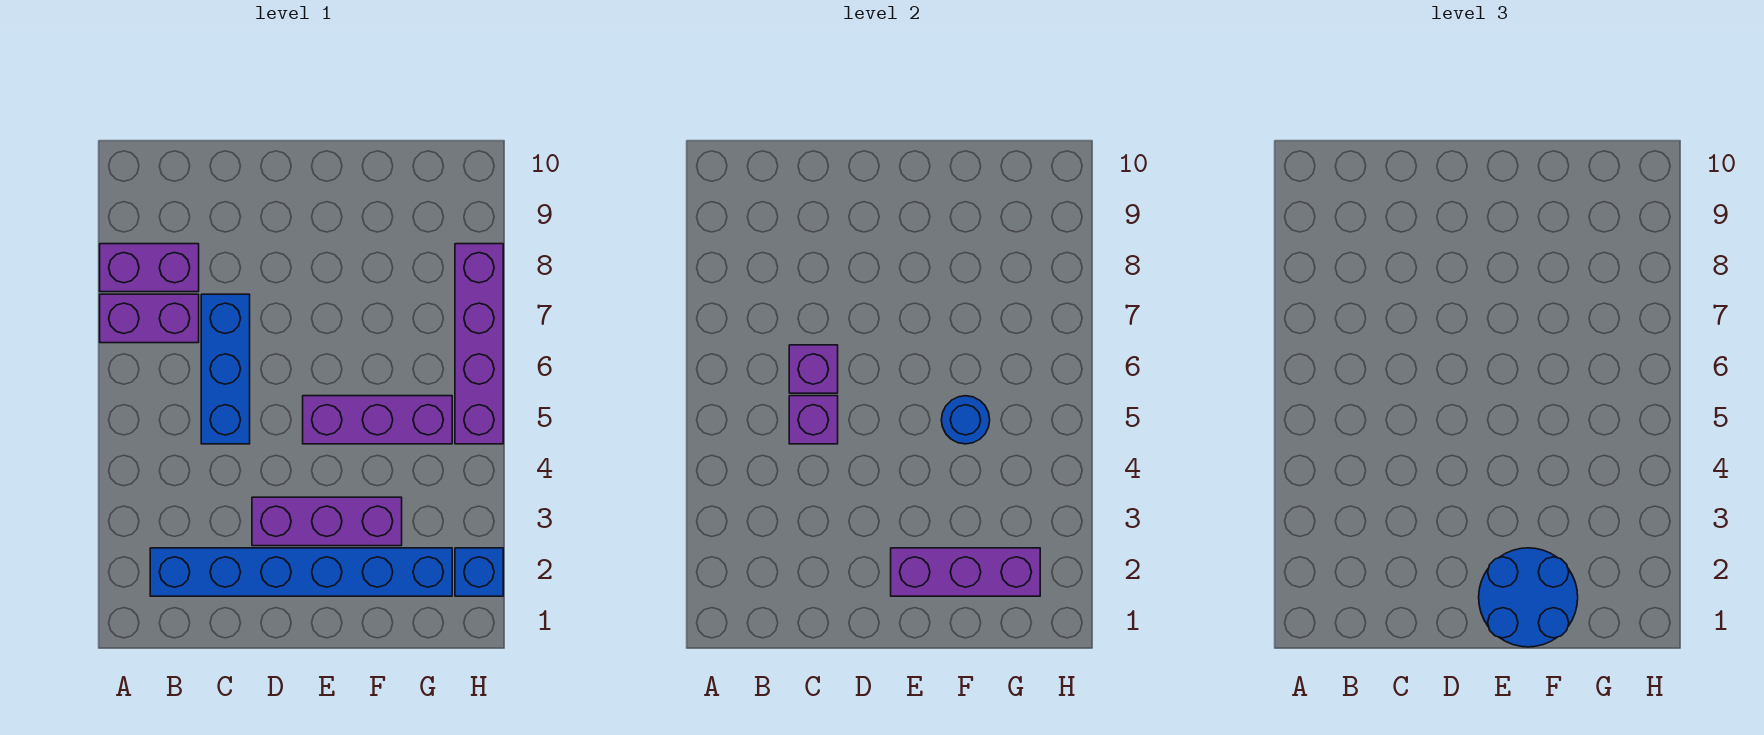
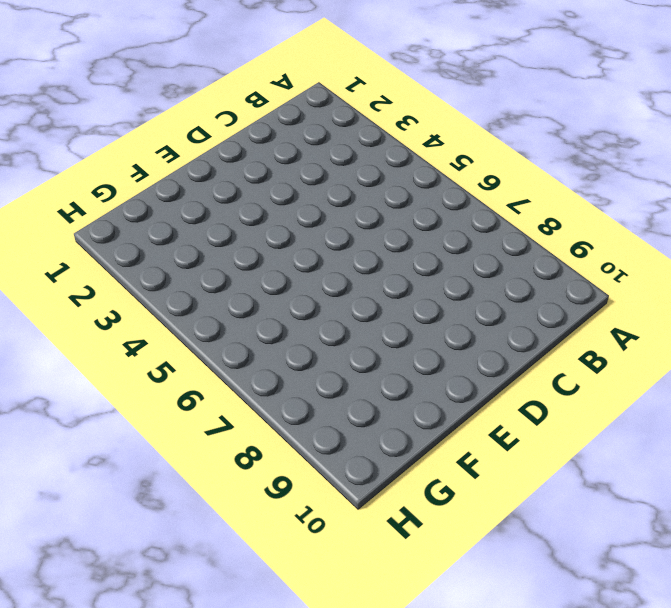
none -> purple 1x2 brick [100,294,199,343]
none -> purple 1x2 brick [100,244,199,292]
none -> blue 1x6 brick [150,548,452,596]

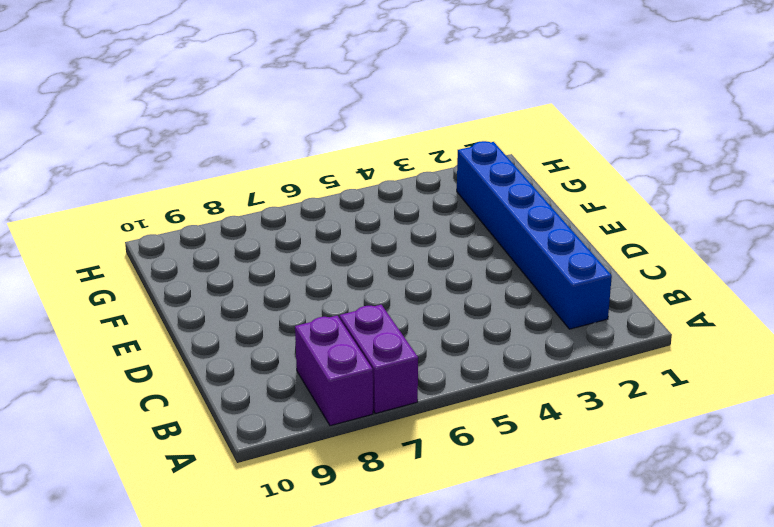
none -> blue 1x3 brick [201,294,250,444]
none -> purple 1x3 brick [252,497,402,546]
none -> purple 1x3 brick [303,396,452,444]

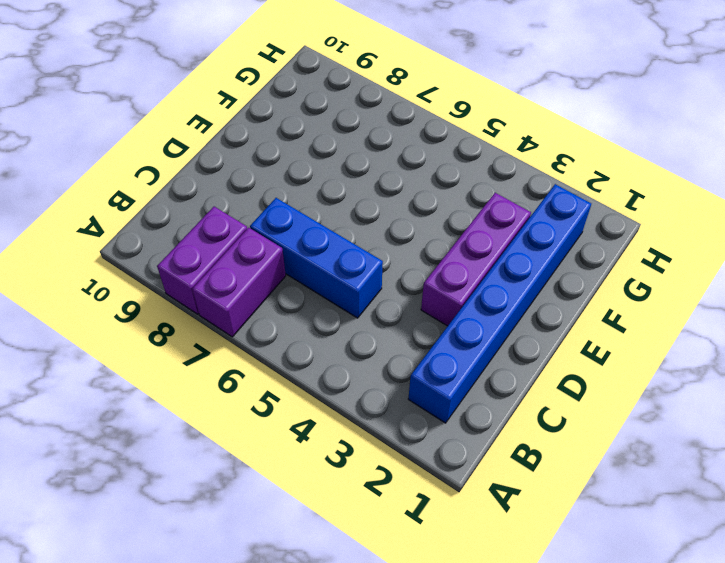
none -> purple 1x3 brick [303,396,452,444]
none -> blue 1x1 brick [455,548,503,596]
none -> purple 1x4 brick [455,244,503,444]

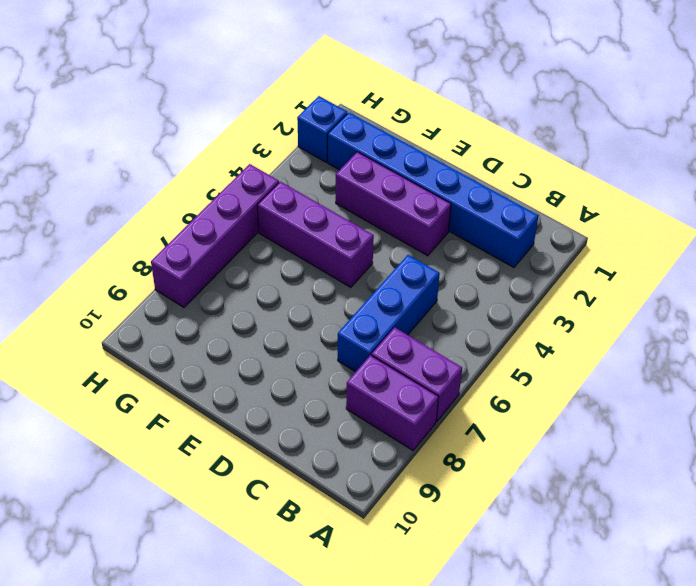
none -> purple 1x1 brick [789,396,838,444]
none -> purple 1x1 brick [789,345,838,393]
none -> purple 1x3 brick [891,548,1040,596]

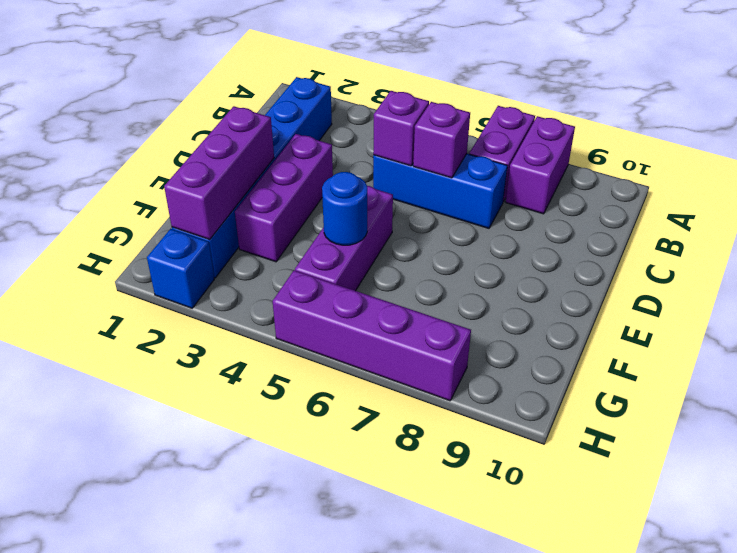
none -> blue 2x2 round brick [1479,548,1578,647]

